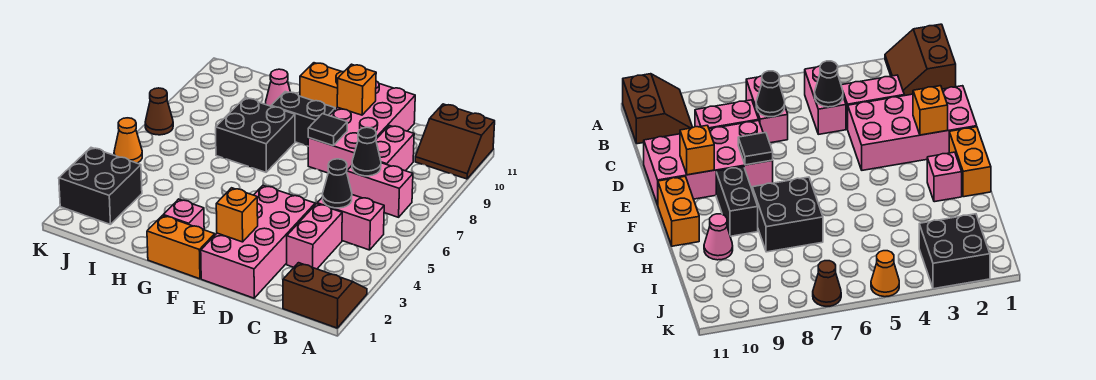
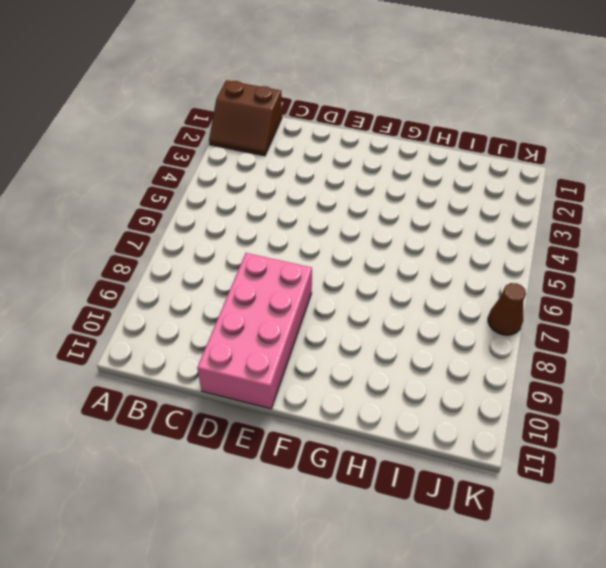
none -> brown 2x2 slope [415,104,495,179]
none -> pink 1x2 brick [317,195,384,250]
none -> pink 1x2 brick [346,163,413,217]

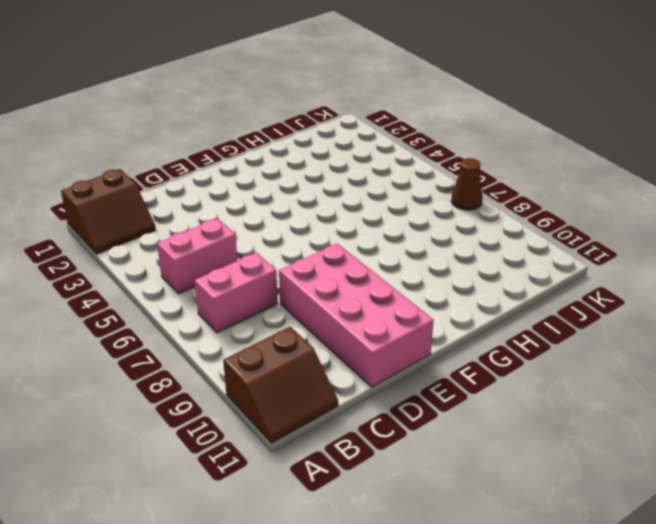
brown 2x2 slope [223,327,338,443] -> brown 2x2 slope turned to [415,104,495,179]
none -> pink 1x2 brick [287,204,342,269]
none -> pink 1x2 brick [376,126,414,171]
none -> pink 2x4 brick [201,185,315,298]

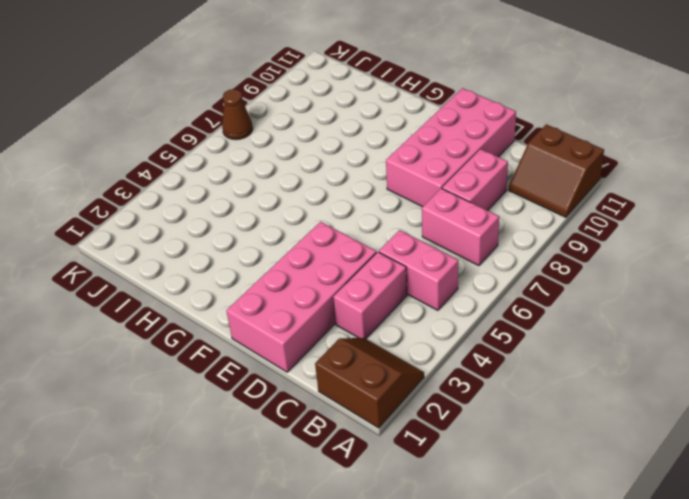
none -> orange 1x2 brick [147,215,215,279]
none -> black 1x2 brick [271,92,335,146]
none -> orange 1x2 brick [300,63,343,109]

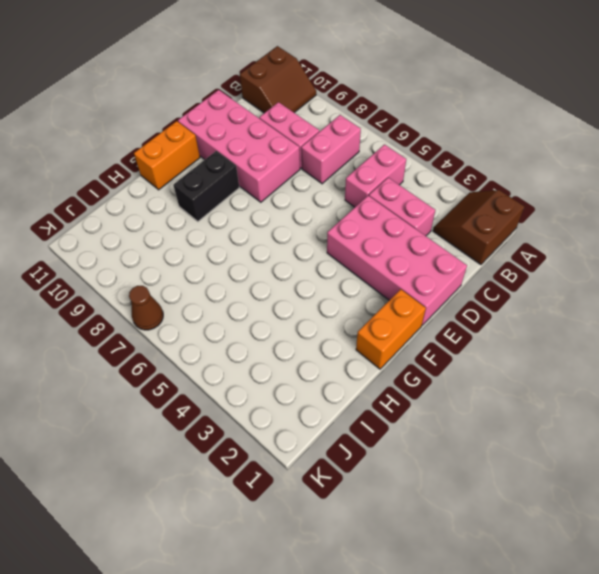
none -> pink 1x1 brick [163,199,204,230]
none -> black 2x2 brick [216,98,295,172]
none -> pink 1x1 cone [265,69,290,106]

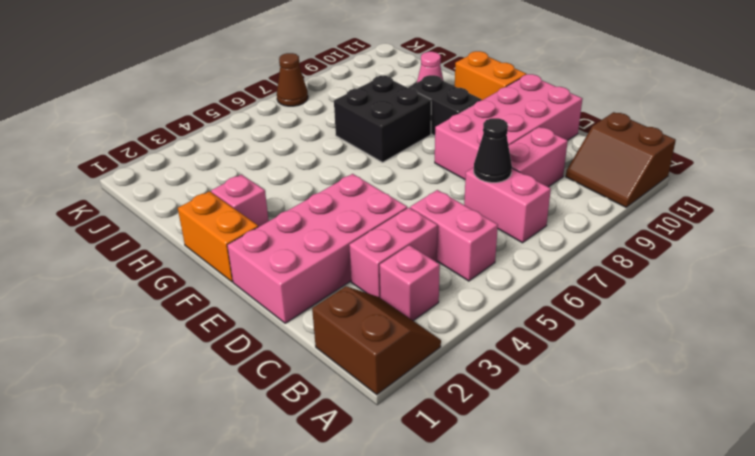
pink 1x1 brick [380,245,440,321] -> none
none -> black 2x2 brick [59,148,142,225]
none -> orange 1x1 cone [114,118,142,163]
none -> black 1x1 cone [323,159,352,208]

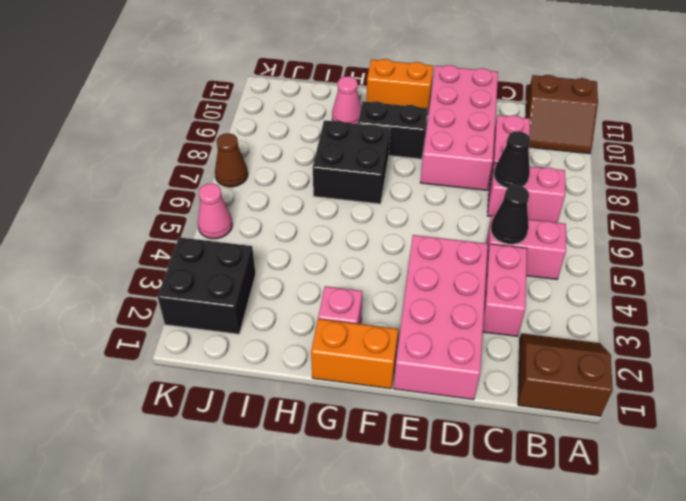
pink 1x1 cone [198,183,232,239] -> orange 1x1 cone [114,118,142,163]
none -> orange 1x1 brick [216,188,258,242]
none -> black 1x1 tile [308,114,347,146]
none -> orange 1x1 brick [337,64,376,115]

